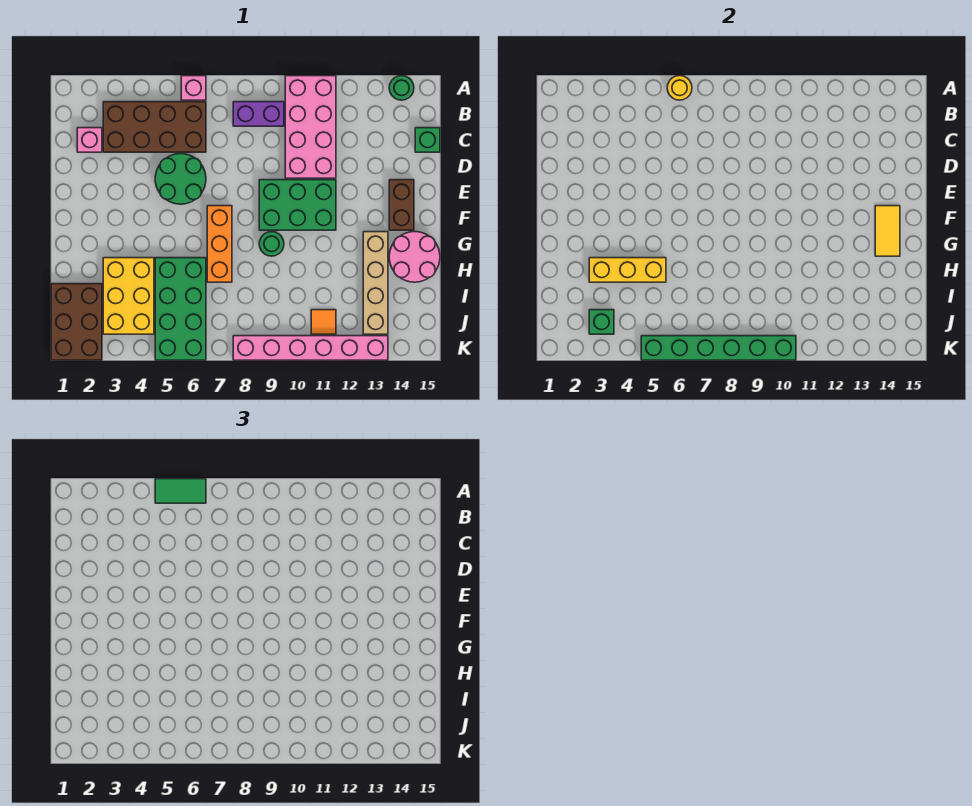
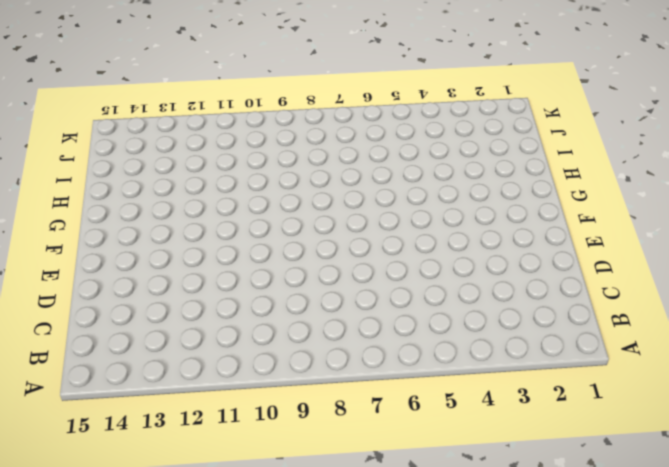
none -> pink 1x1 brick [181,76,206,100]
none -> pink 2x4 brick [285,76,336,178]
none -> green 1x1 round brick [389,76,414,100]

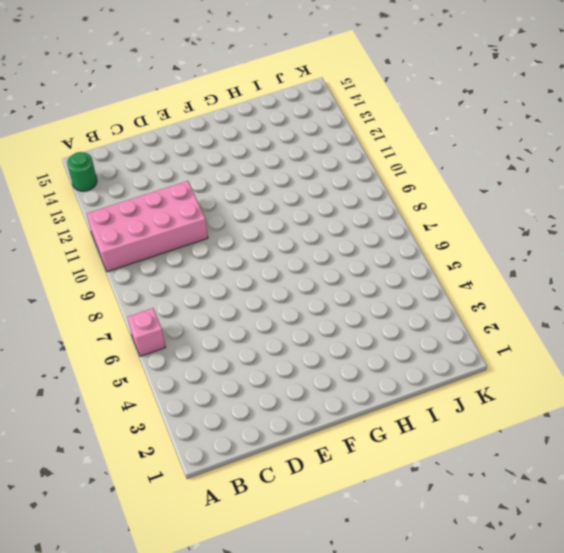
none -> brown 2x4 brick [103,102,206,152]
none -> purple 1x2 brick [233,102,284,126]
none -> pink 1x1 brick [77,128,102,152]

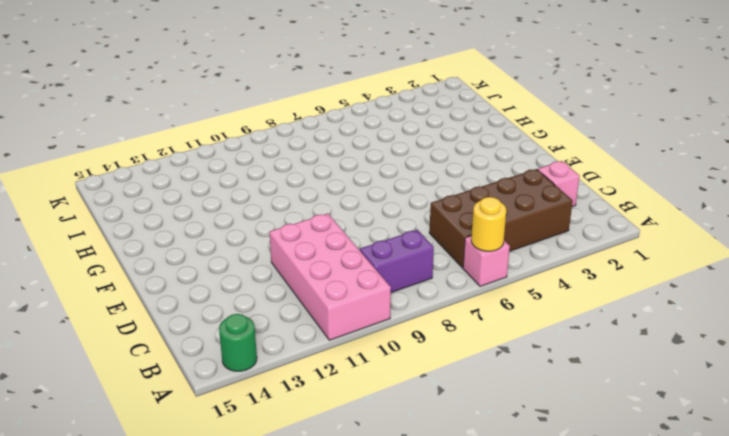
none -> green 1x1 brick [415,128,440,152]
none -> green 2x2 round brick [155,154,206,204]
none -> green 2x3 brick [259,180,336,230]

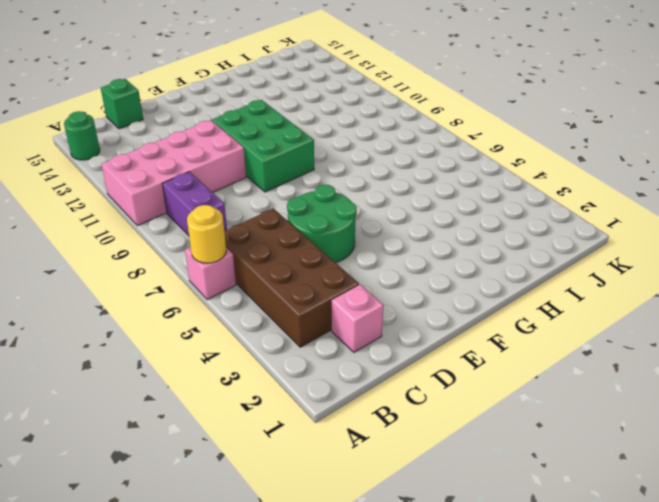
none -> brown 1x2 brick [389,180,414,230]
none -> orange 1x3 brick [207,206,232,282]
none -> green 1x1 round brick [259,232,284,256]

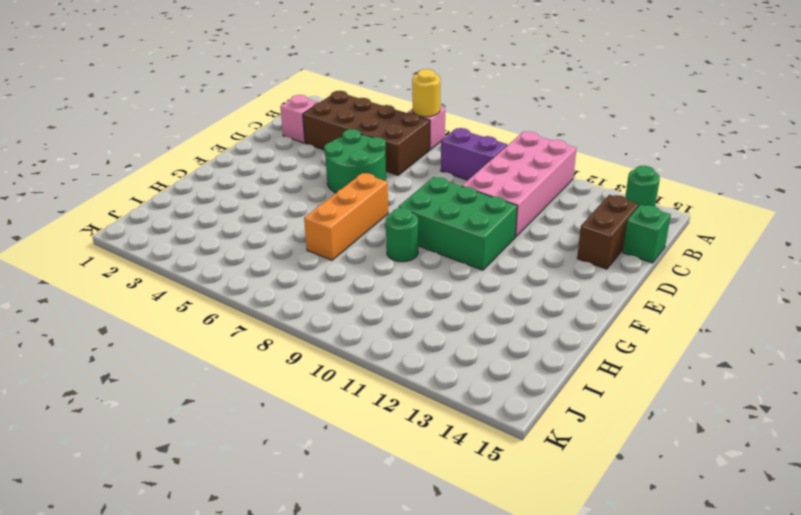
brown 1x2 brick [577,195,639,269] -> brown 1x2 brick moved to [389,180,414,230]
none -> tan 1x4 brick [363,232,388,334]
none -> pink 2x2 round brick [389,232,440,282]
none -> yellow 2x3 brick [103,258,154,334]

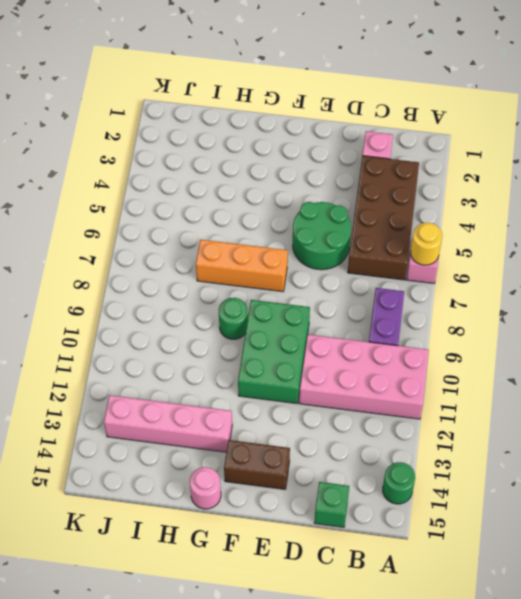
pink 1x4 brick [104,395,232,452] -> tan 1x4 brick [363,232,388,334]
pink 1x1 round brick [190,467,221,509] -> pink 2x2 round brick [389,232,440,282]
none -> yellow 2x3 brick [103,258,154,334]
none -> green 2x4 brick [155,258,206,360]
none -> brown 2x3 brick [51,284,102,360]

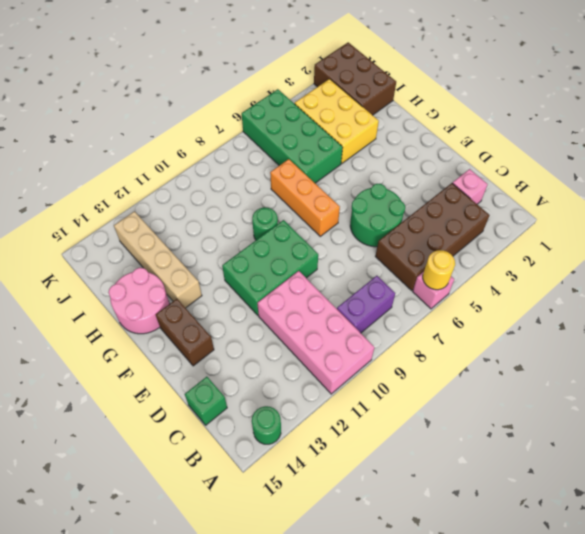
none -> orange 1x1 tile [311,310,336,334]
none -> pink 1x6 brick [233,336,388,360]
none -> yellow 1x2 tile [875,206,900,256]

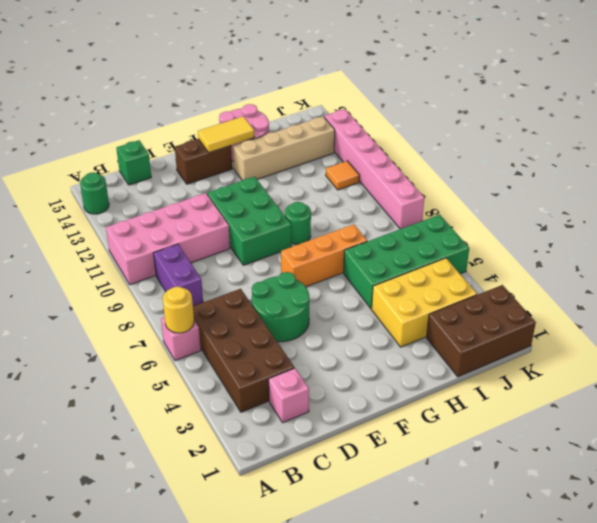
none -> yellow 1x3 brick [589,258,666,282]
none -> green 1x1 brick [589,310,614,334]
none -> green 1x6 brick [641,336,796,360]

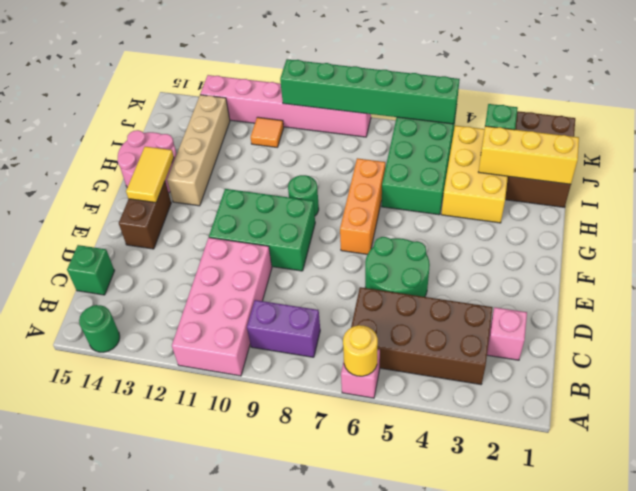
yellow 1x3 brick [479,126,579,184] -> yellow 1x3 brick moved to [589,258,666,282]
none -> green 1x2 tile [155,479,206,503]

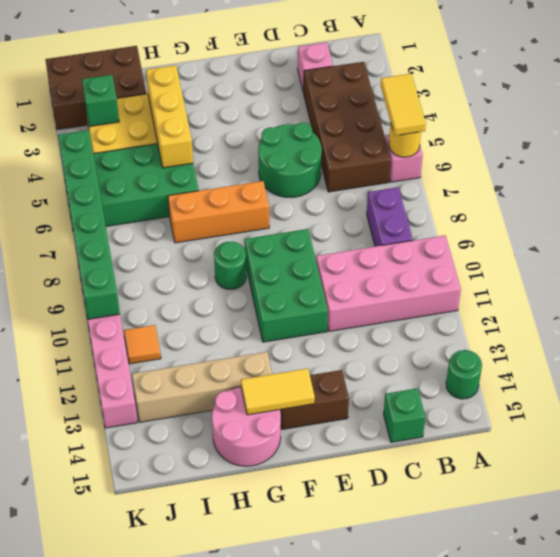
yellow 1x2 tile [381,74,426,136] -> green 1x2 tile [155,479,206,503]

